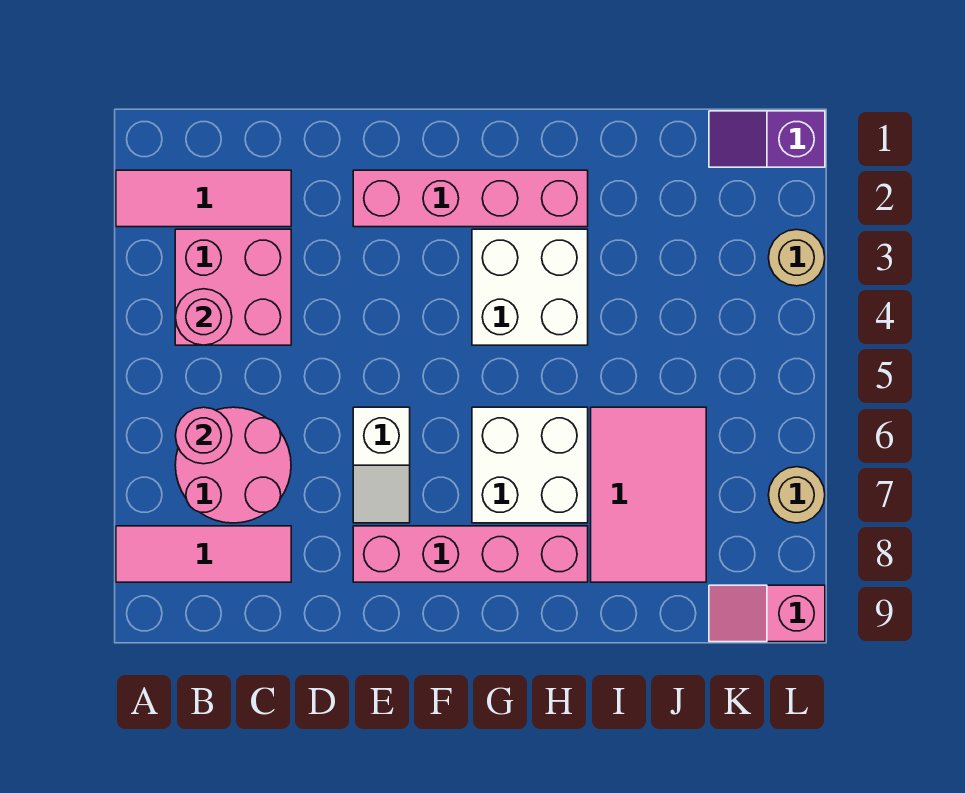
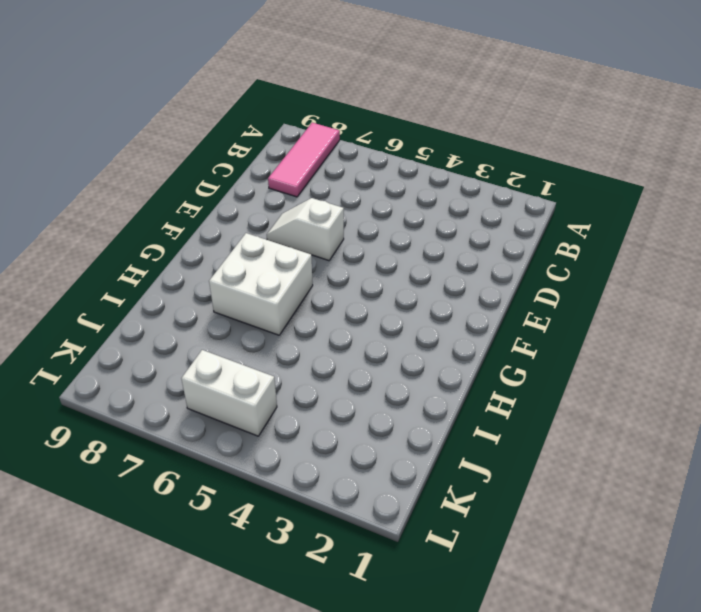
white 1x2 brick [181,350,277,436] -> none
none -> pink 1x3 tile [116,170,291,227]
none -> pink 2x2 brick [175,229,291,345]
none -> pink 2x2 round brick [175,407,291,523]

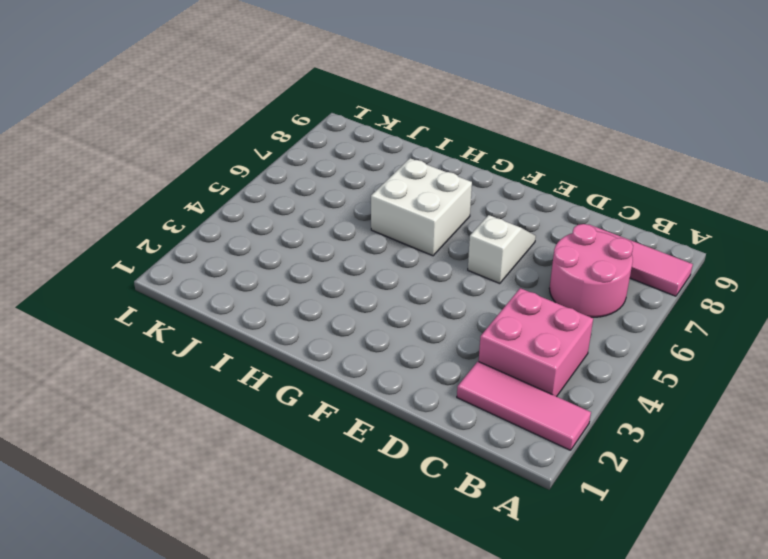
none -> pink 1x4 brick [353,170,588,227]
none -> pink 1x4 brick [353,526,588,582]
none -> white 2x2 brick [472,229,588,345]

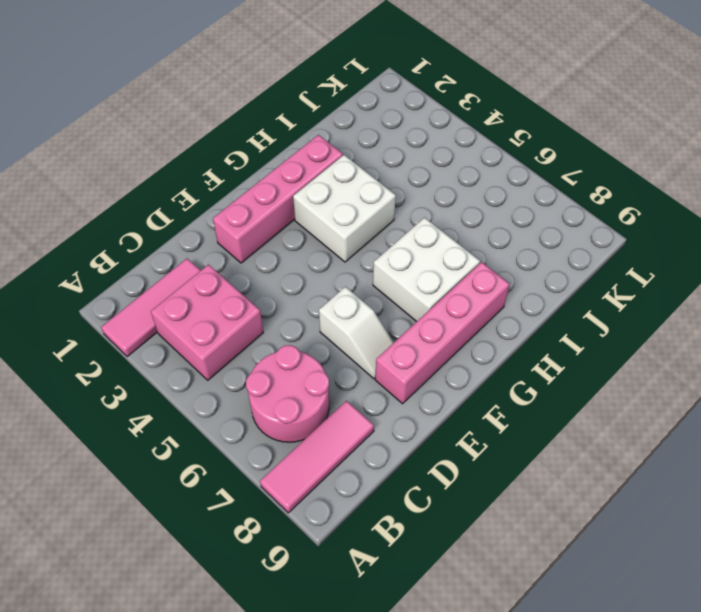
none -> pink 2x3 tile [591,407,706,582]
none -> purple 1x2 slope [709,111,825,167]
none -> pink 1x2 slope [709,585,825,642]

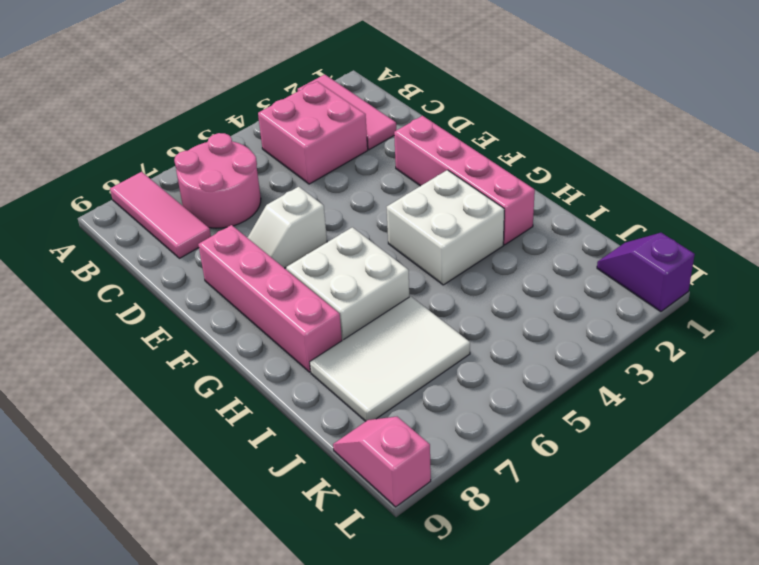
white 2x3 tile [310,296,470,421] -> pink 2x3 tile [591,407,706,582]
none -> tan 1x1 round brick [768,230,825,286]
none -> tan 1x1 round brick [768,467,825,523]
none -> pink 1x1 round brick [175,289,232,345]

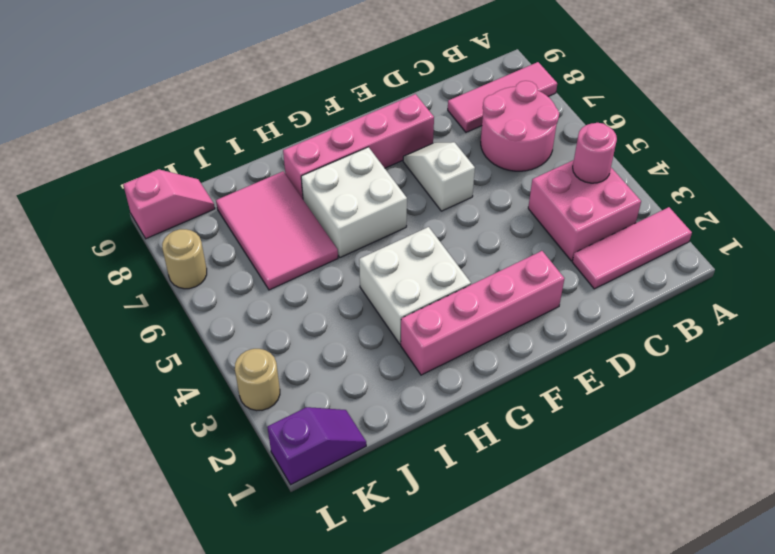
none -> pink 1x1 round brick [175,407,232,464]

